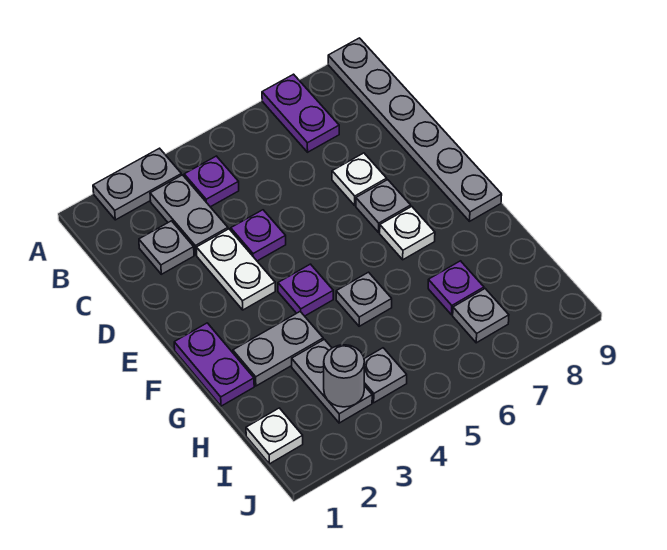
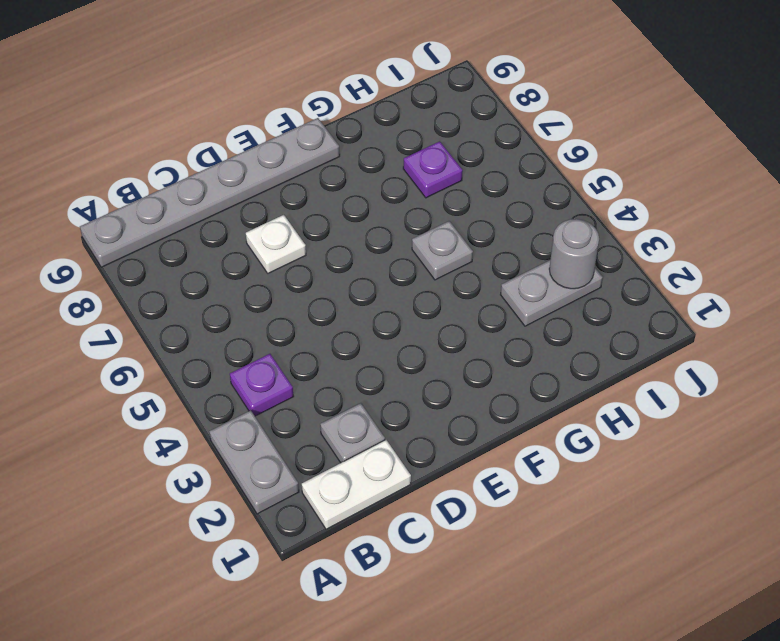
white 1x2 plate [302,440,411,529] -> white 1x2 plate moved to [196,229,275,310]
none -> purple 1x2 plate [262,74,339,152]
none -> grey 1x2 plate [150,175,228,255]
none -> purple 1x1 plate [231,210,286,261]

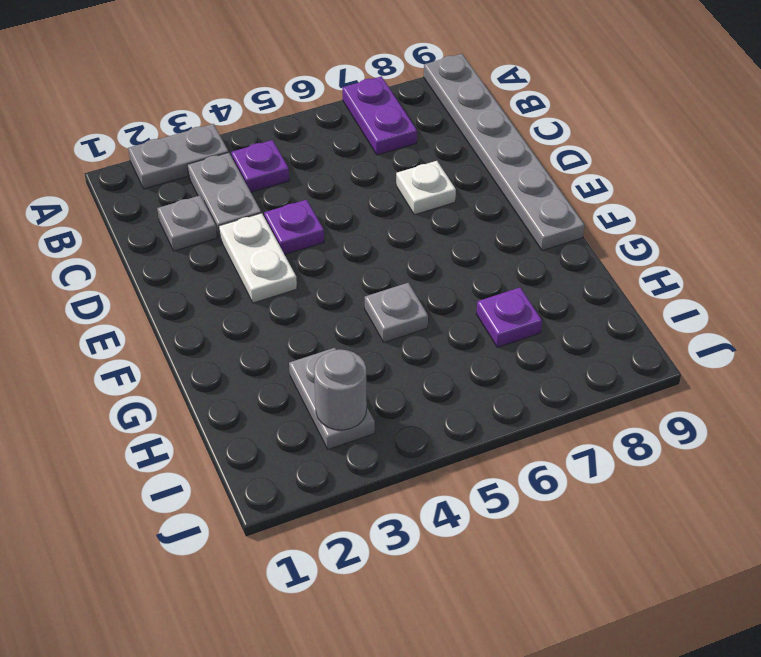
none -> grey 1x1 plate [356,180,411,232]
none -> purple 1x2 plate [174,323,254,406]
none -> purple 1x1 plate [278,264,333,316]

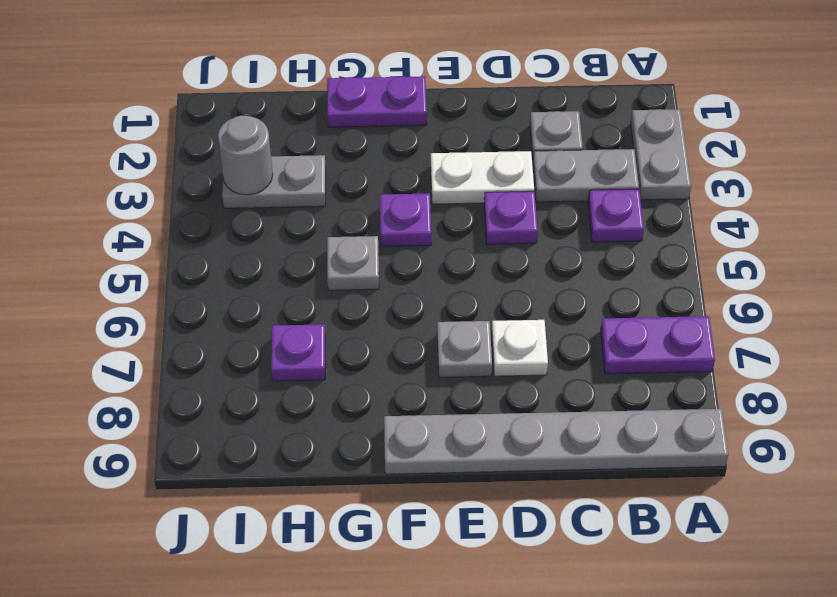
none -> white 1x1 plate [380,207,435,260]
none -> grey 1x2 plate [233,312,323,386]
none -> white 1x1 plate [246,408,303,464]

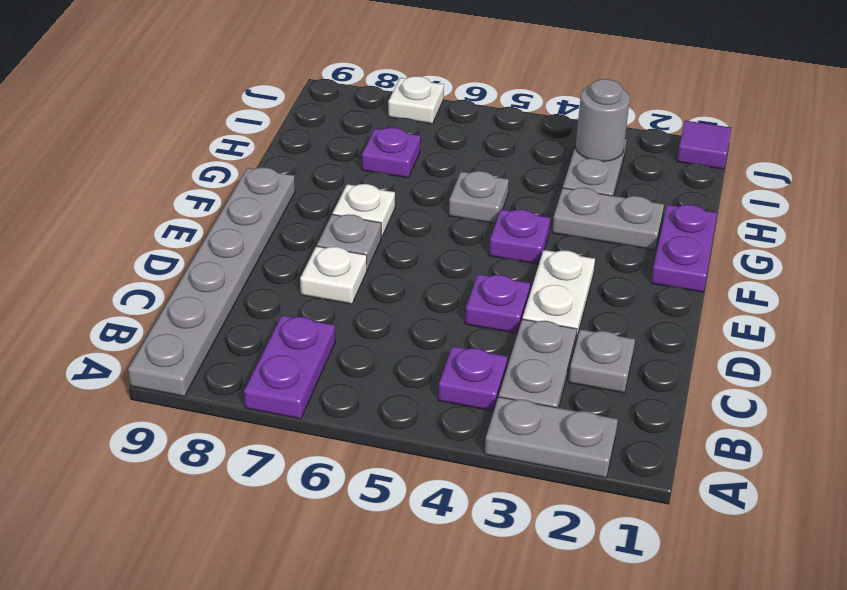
purple 1x1 tile [677,121,731,169] -> none
white 1x1 plate [388,76,444,124] -> white 1x1 plate moved to [246,408,303,464]
none -> grey 1x1 plate [364,348,407,403]
none -> grey 1x1 plate [453,289,509,343]

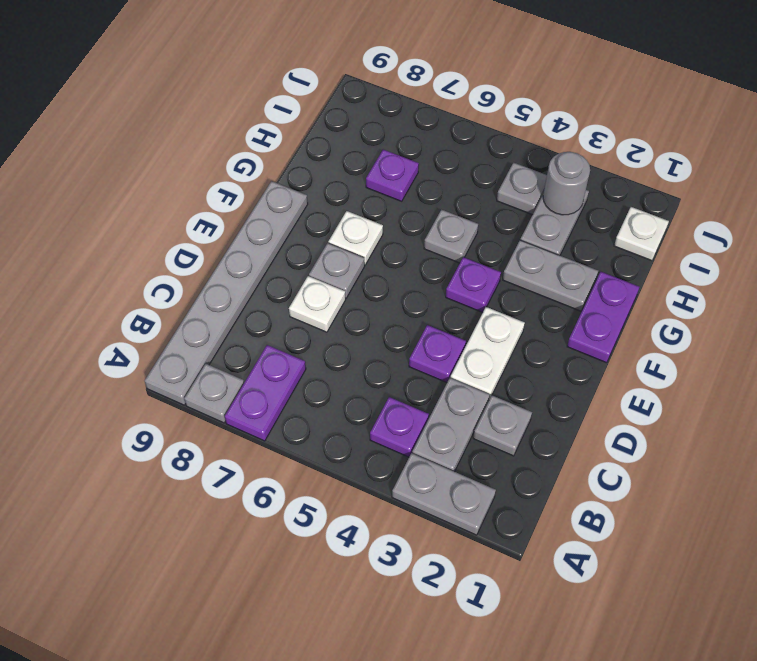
grey 1x1 plate [184,364,244,423] -> grey 1x1 plate moved to [453,289,509,343]

